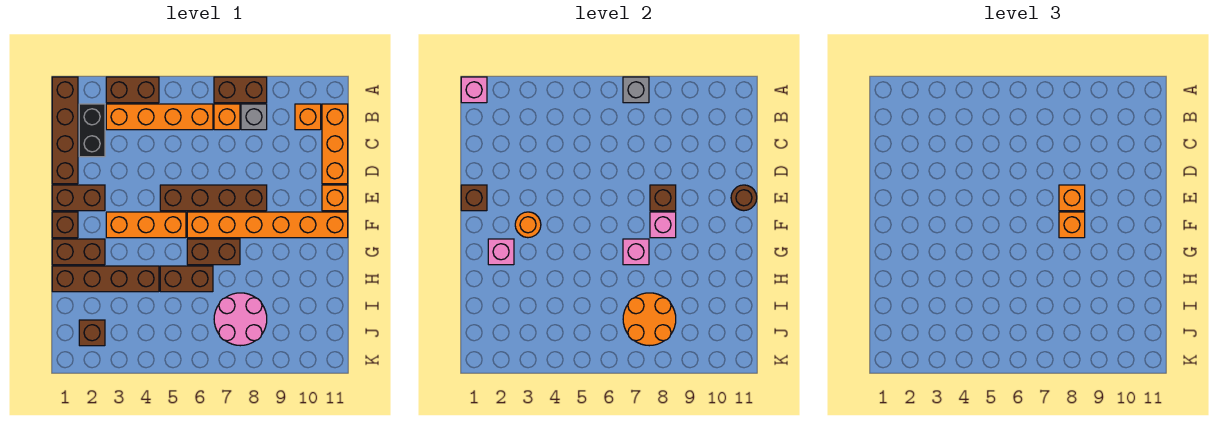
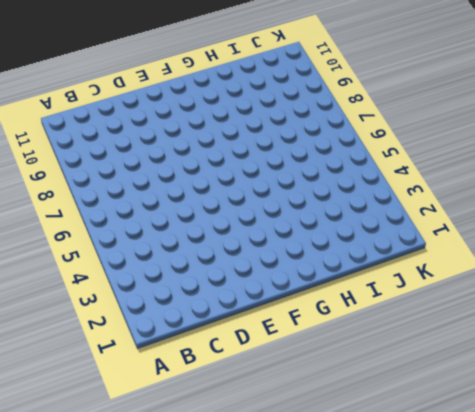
none -> brown 1x4 brick [52,77,78,184]
none -> brown 1x2 brick [106,77,159,103]
none -> brown 1x2 brick [214,77,267,103]
none -> black 1x2 brick [79,104,105,157]

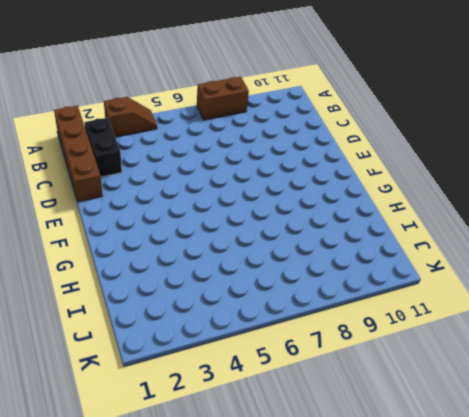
brown 1x2 slope [104,97,157,137] -> brown 1x2 brick [106,77,159,103]
none -> orange 1x4 brick [106,104,213,130]
none -> orange 1x1 brick [214,104,240,130]
none -> grey 1x1 brick [241,104,267,130]
none -> orange 1x1 brick [295,104,321,130]

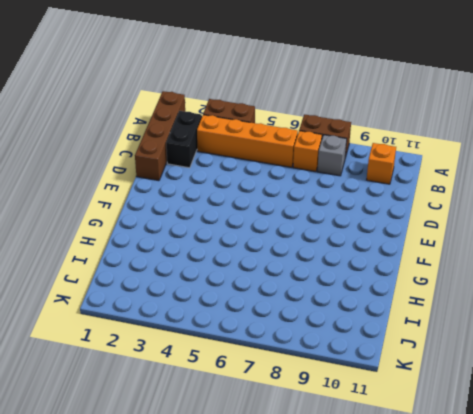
none -> orange 1x3 brick [322,104,348,184]
none -> brown 1x2 brick [52,185,105,211]
none -> brown 1x4 brick [160,185,267,211]
none -> orange 1x1 brick [322,185,348,211]

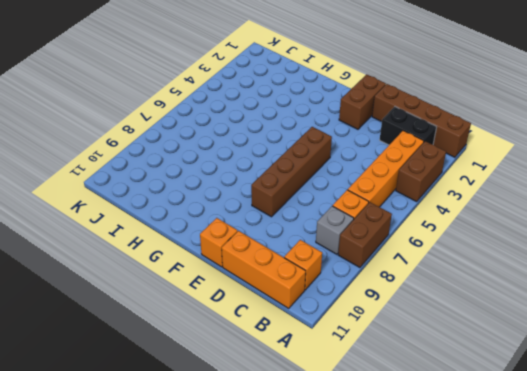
none -> brown 1x1 brick [52,212,78,238]
none -> orange 1x3 brick [106,212,186,238]
none -> orange 1x6 brick [187,212,348,238]
none -> brown 1x2 brick [52,239,105,265]

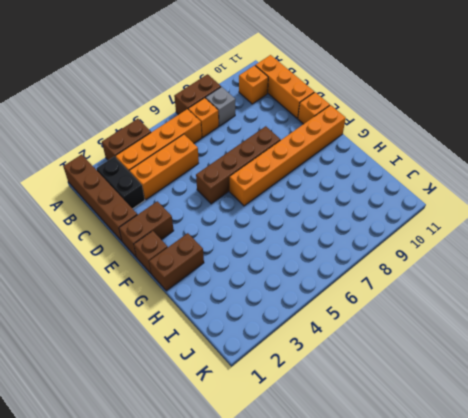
orange 1x3 brick [130,134,199,200] -> orange 1x3 brick moved to [106,212,186,238]
none -> brown 1x2 brick [187,239,240,265]
none -> brown 1x4 brick [52,266,159,292]
none -> brown 1x2 brick [160,266,213,292]
none -> pink 2x2 round brick [214,293,267,346]

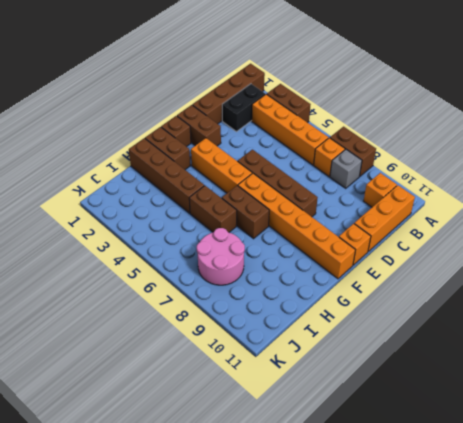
none -> brown 1x1 brick [79,320,105,346]
none -> pink 1x1 brick [461,77,487,103]
none -> grey 1x1 brick [623,77,649,103]
none -> brown 1x1 brick [461,185,487,211]

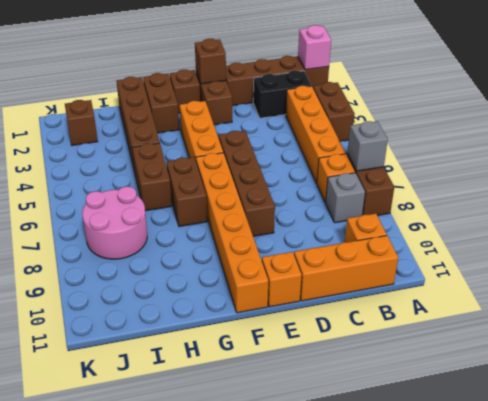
none -> brown 1x1 brick [650,185,676,211]
none -> brown 1x1 round brick [731,185,757,211]
none -> orange 1x1 round brick [515,212,541,238]
none -> pink 1x1 brick [650,212,676,238]

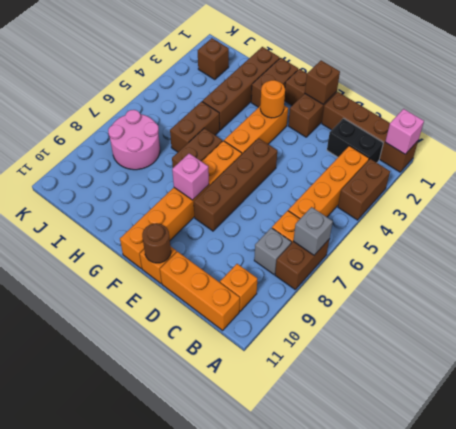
none -> brown 1x1 brick [650,185,676,211]
none -> pink 1x1 brick [488,239,514,265]
none -> pink 1x1 brick [623,239,649,265]
none -> orange 2x2 round brick [623,293,676,346]

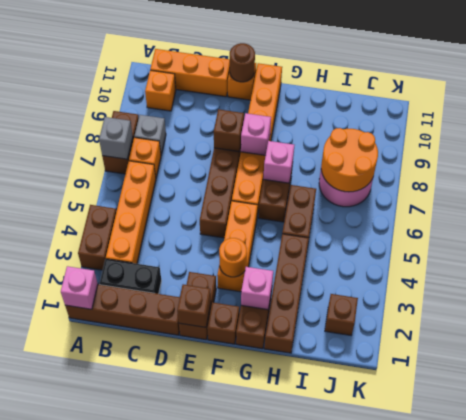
none -> orange 1x1 brick [1059,185,1085,211]
none -> orange 1x1 brick [1059,212,1085,238]

